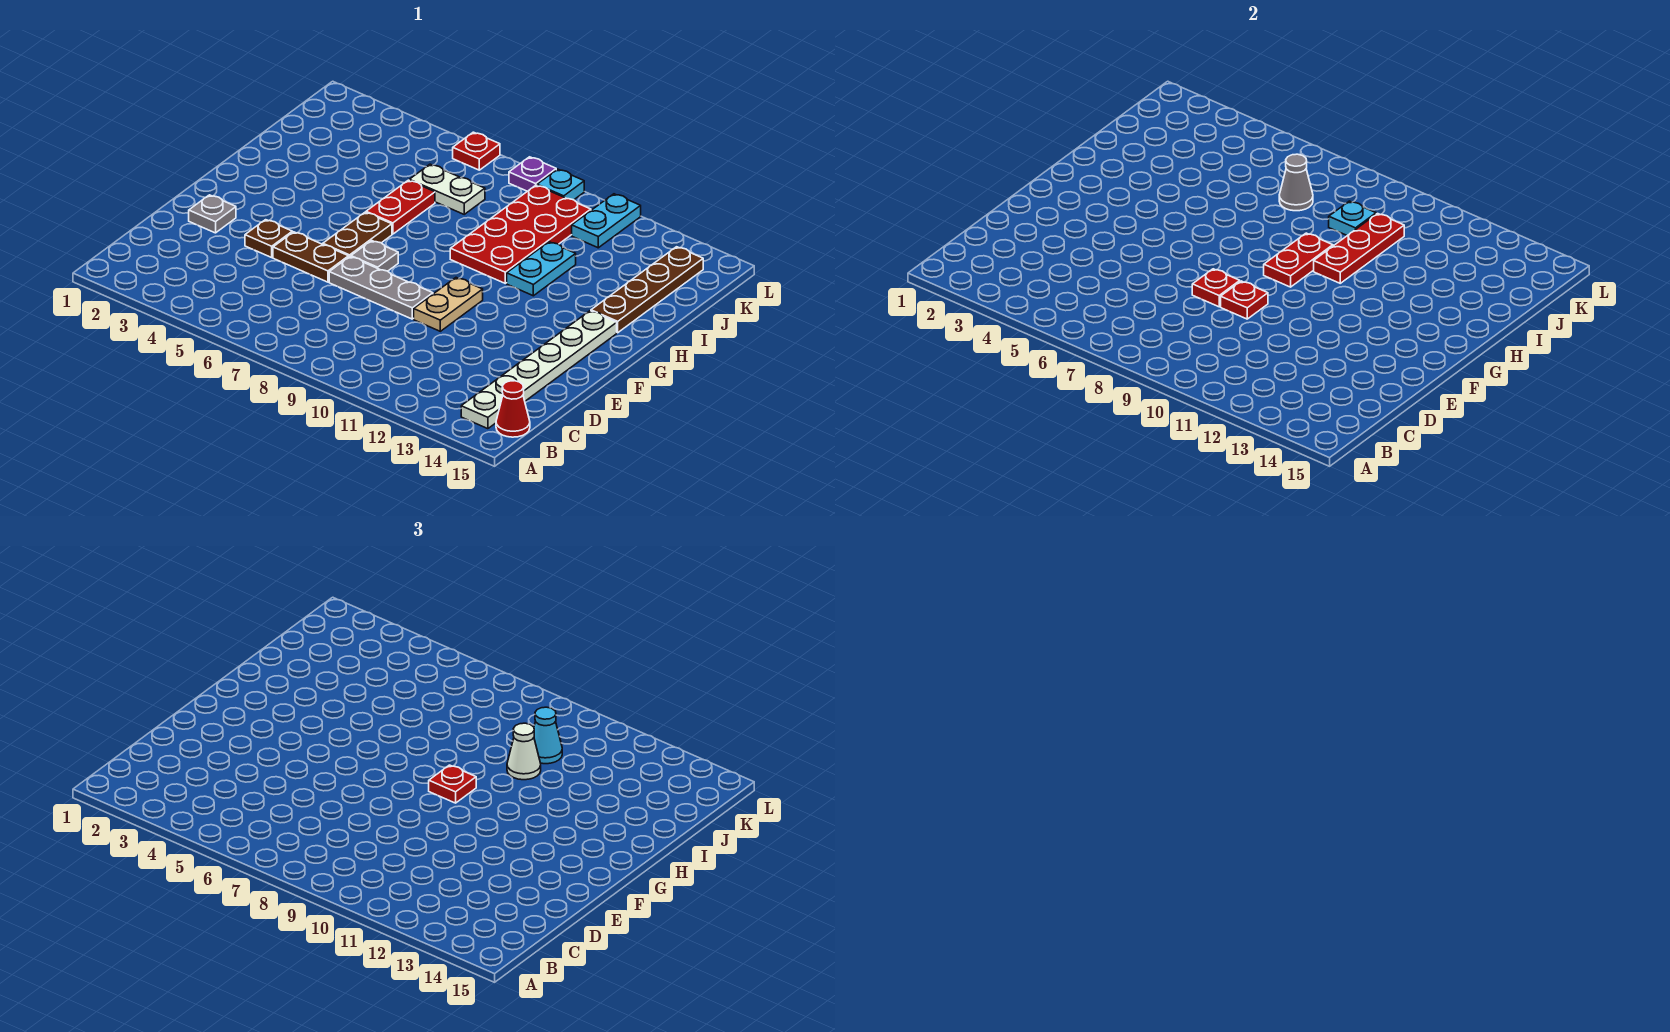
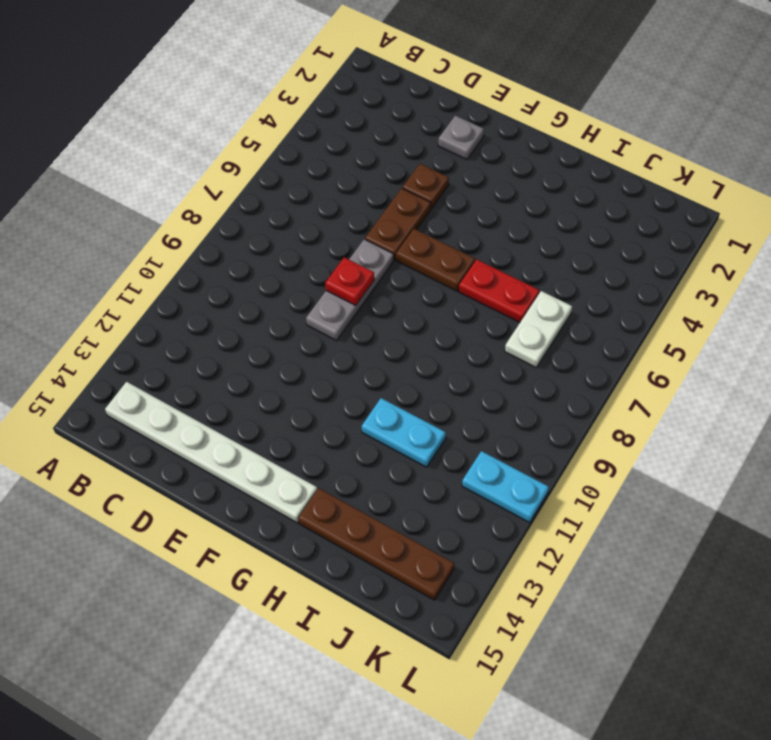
none -> red 1x1 cone [496,381,530,437]
none -> tan 1x2 plate [414,278,483,331]
none -> grey 1x1 plate [351,241,398,271]

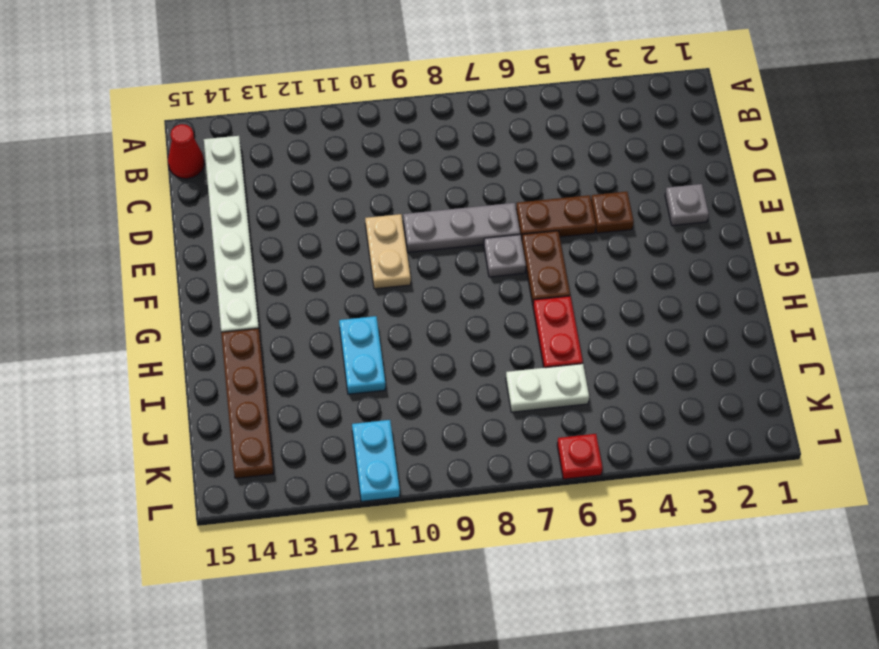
none -> red 2x4 plate [450,185,591,283]
none -> purple 1x1 plate [509,157,556,191]
none -> cyan 1x1 plate [537,169,584,200]

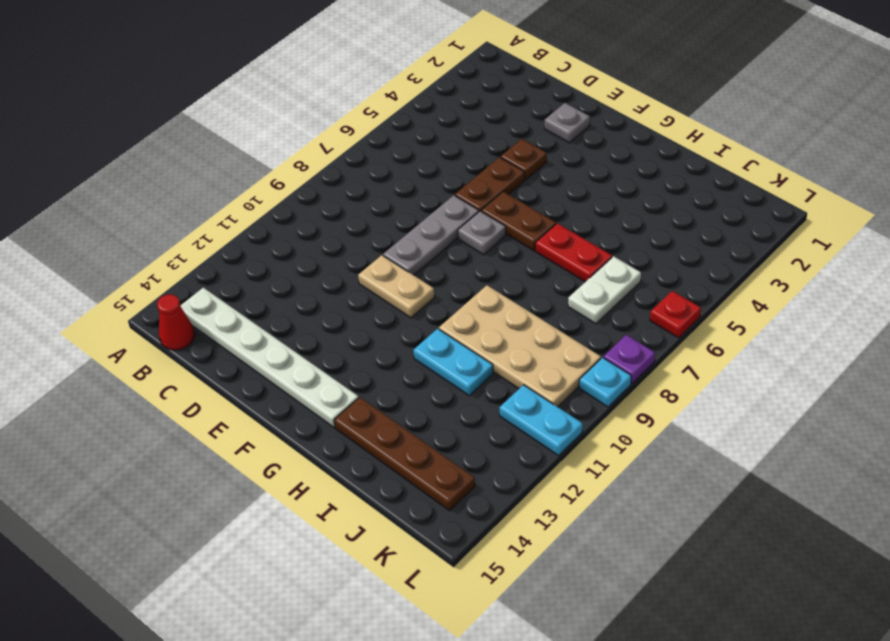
tan 2x4 plate [439,285,601,407] -> red 2x4 plate [450,185,591,283]
none -> red 1x1 plate [1192,269,1240,307]
none -> red 1x1 plate [1221,281,1268,319]
none -> red 1x2 plate [1264,233,1333,287]

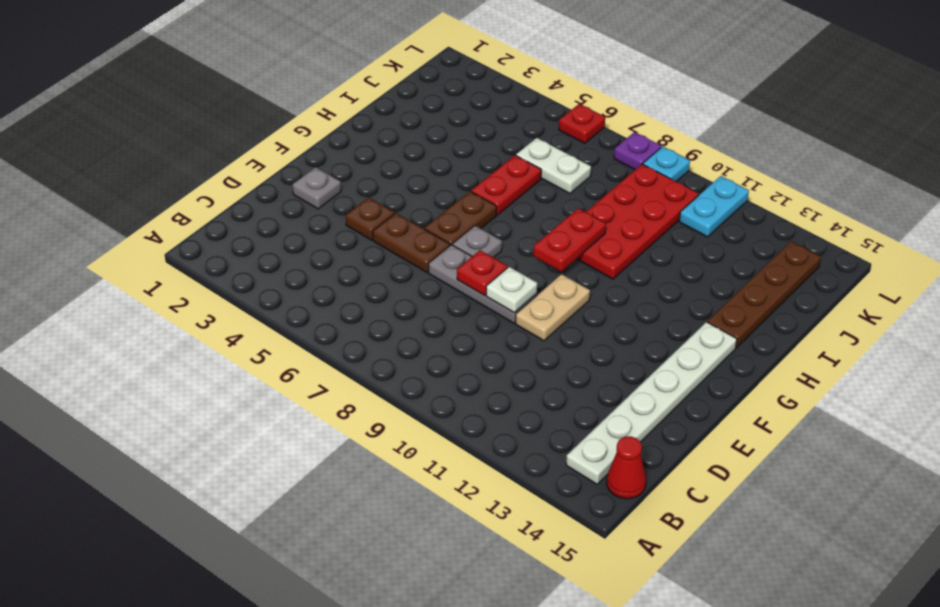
white 1x1 plate [486,267,537,313] -> red 1x1 plate [1221,281,1268,319]
none -> cyan 1x2 plate [507,242,576,296]
none -> red 1x3 plate [1314,214,1404,283]
none -> grey 1x1 cone [1279,154,1313,211]

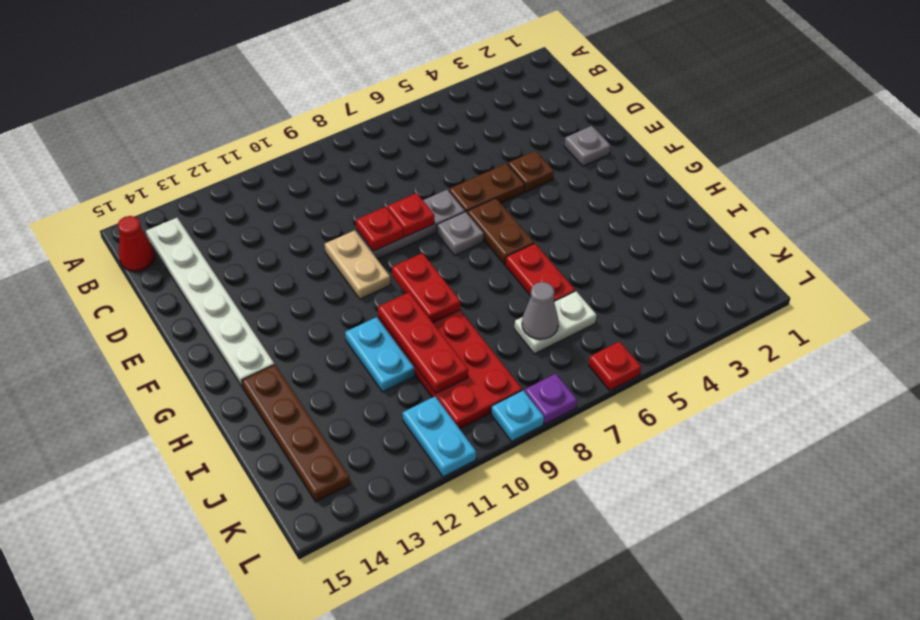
none -> cyan 1x1 plate [1329,201,1376,236]
none -> red 1x1 plate [429,765,476,803]
none -> white 1x1 cone [507,723,541,780]

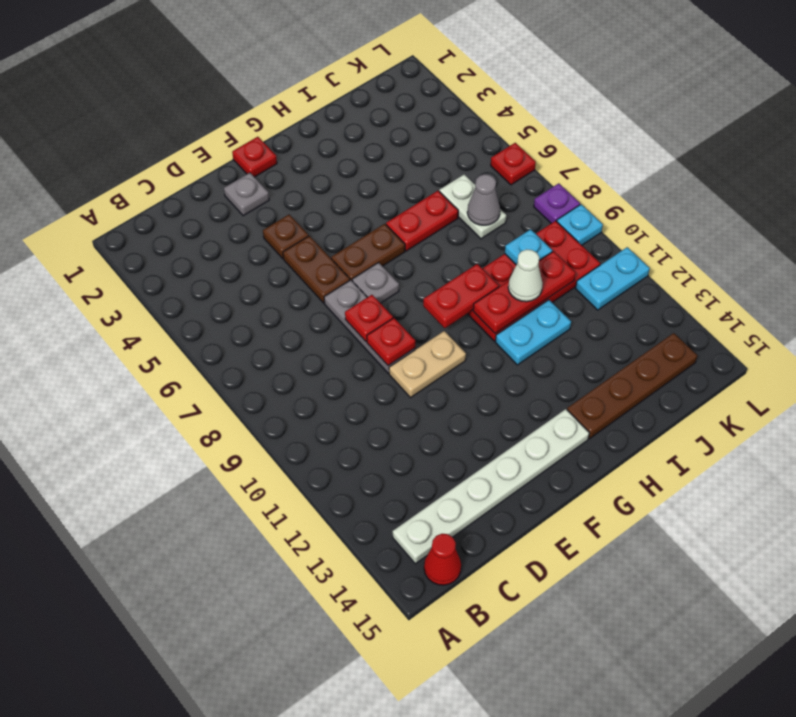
red 1x1 plate [232,137,277,177] -> red 1x1 plate moved to [429,765,476,803]
none -> cyan 1x1 cone [534,707,562,764]

